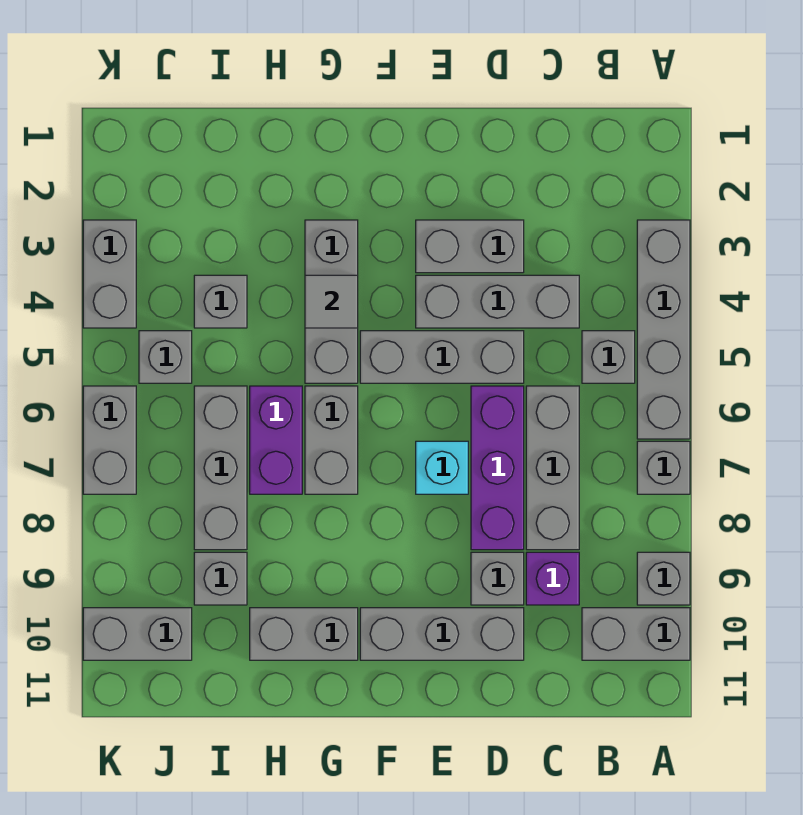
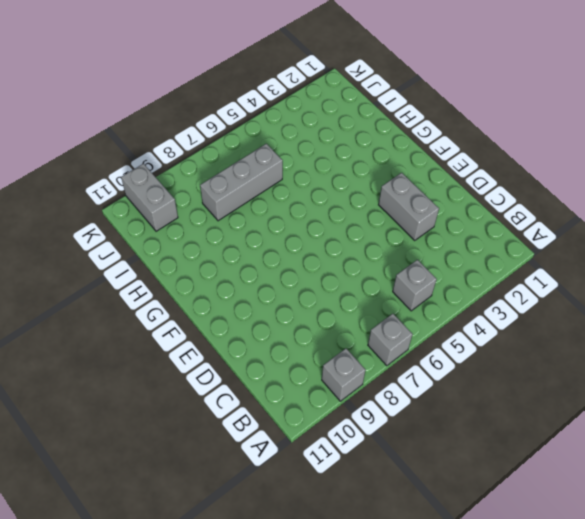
none -> grey 1x4 brick [637,220,690,439]
none -> grey 1x2 brick [582,608,690,660]
none -> grey 1x3 brick [416,275,579,328]

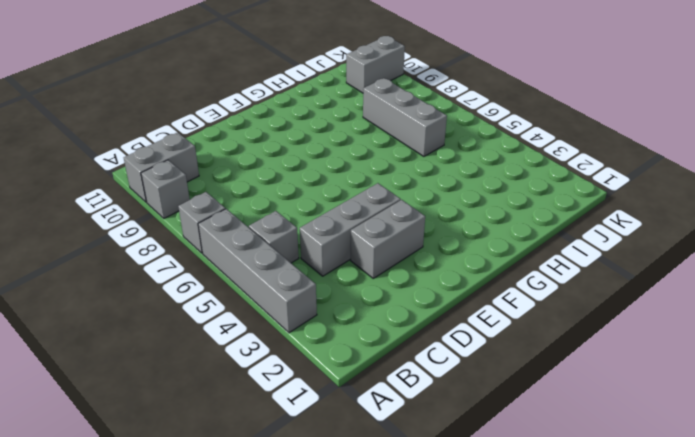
none -> grey 1x3 brick [526,386,579,550]
none -> purple 1x1 brick [526,552,579,605]
none -> grey 1x3 brick [360,331,524,383]

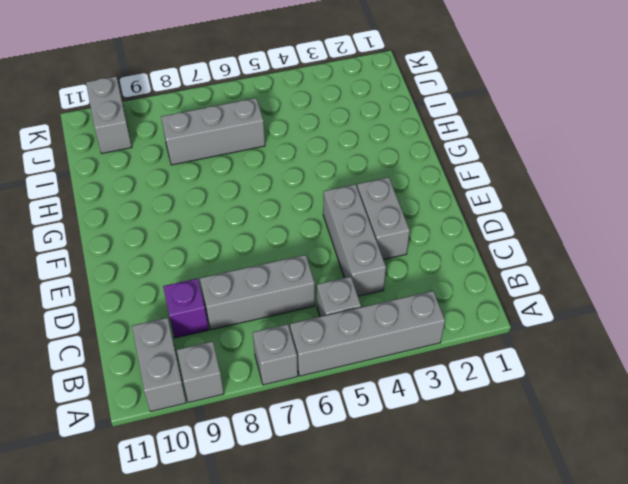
none -> grey 1x3 brick [360,331,524,383]
none -> purple 1x3 brick [471,386,524,550]
none -> grey 1x1 brick [471,552,524,605]

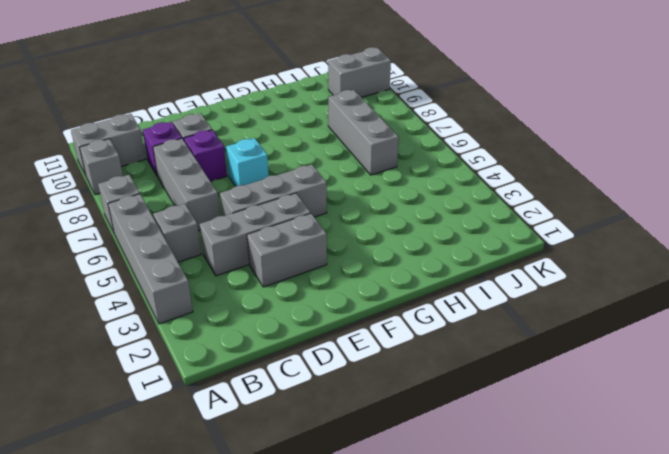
purple 1x1 brick [184,130,227,181] -> purple 1x3 brick [471,386,524,550]
none -> grey 1x3 brick [360,608,524,660]
none -> grey 1x3 brick [305,220,358,383]
none -> grey 1x2 brick [305,386,358,494]

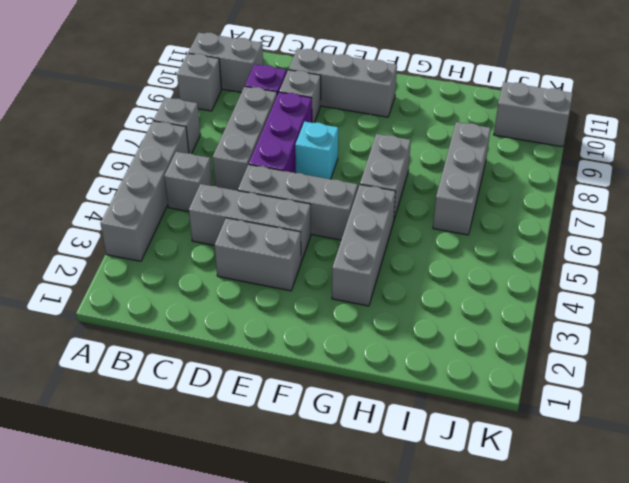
none -> grey 1x2 brick [250,608,358,660]
none -> purple 1x2 brick [250,386,302,494]
none -> grey 1x1 brick [194,275,247,328]

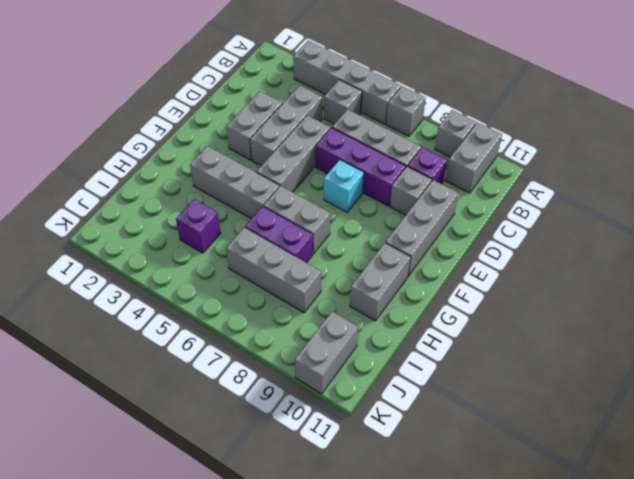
purple 1x1 brick [176,199,221,253] -> grey 1x1 brick [194,275,247,328]
none -> grey 1x1 brick [194,552,247,605]
none -> grey 1x1 brick [139,331,192,383]
none -> grey 1x2 brick [83,220,136,328]

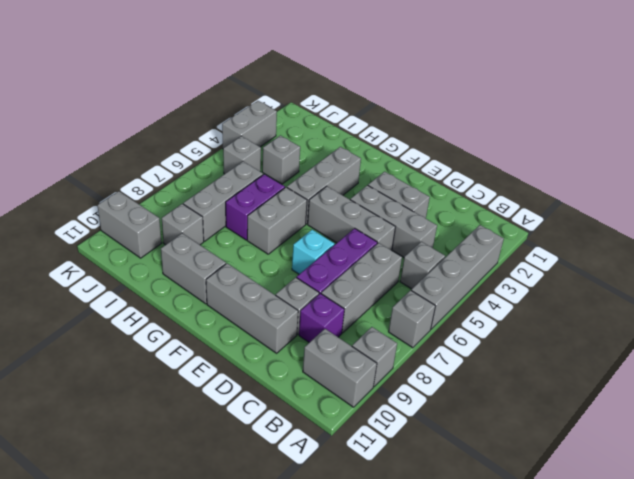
none -> grey 1x2 brick [83,386,136,494]
none -> grey 1x1 tile [305,275,358,328]

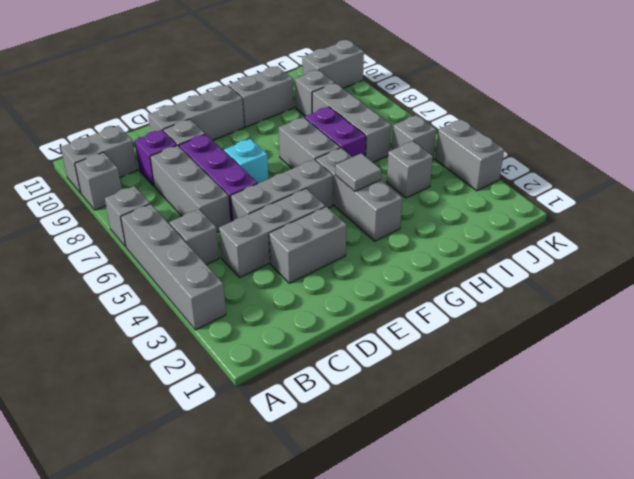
none -> grey 1x2 brick [83,386,136,494]

